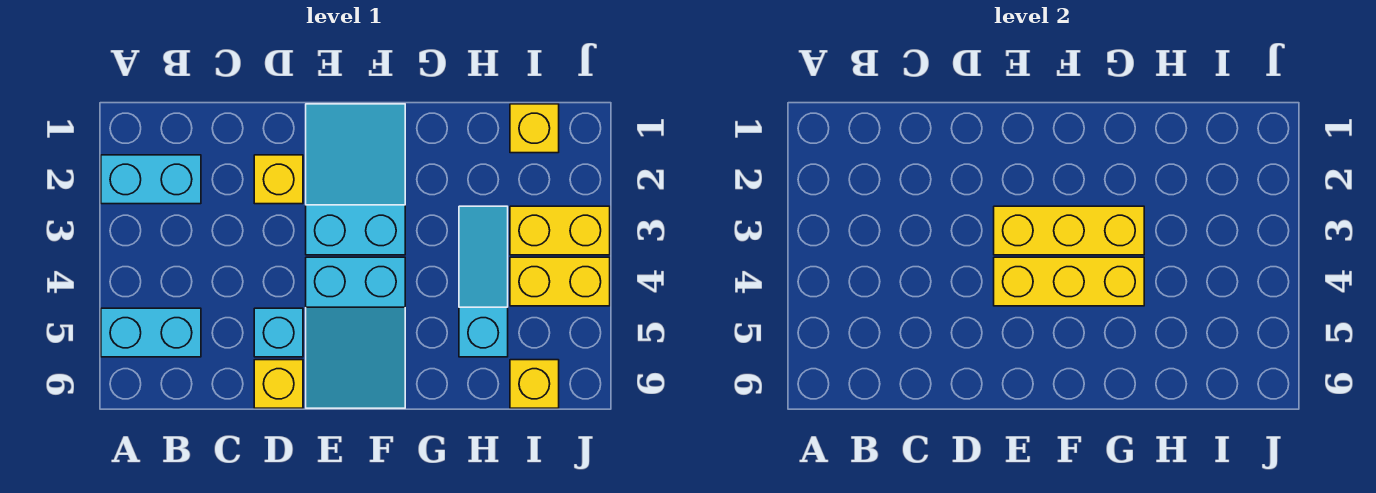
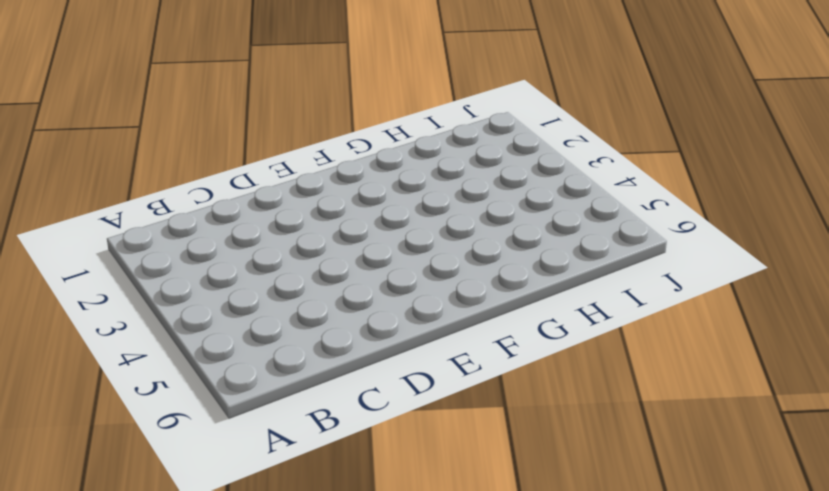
none -> cyan 1x2 brick [101,155,201,204]
none -> cyan 1x2 brick [101,308,201,357]
none -> yellow 1x1 brick [254,155,303,204]

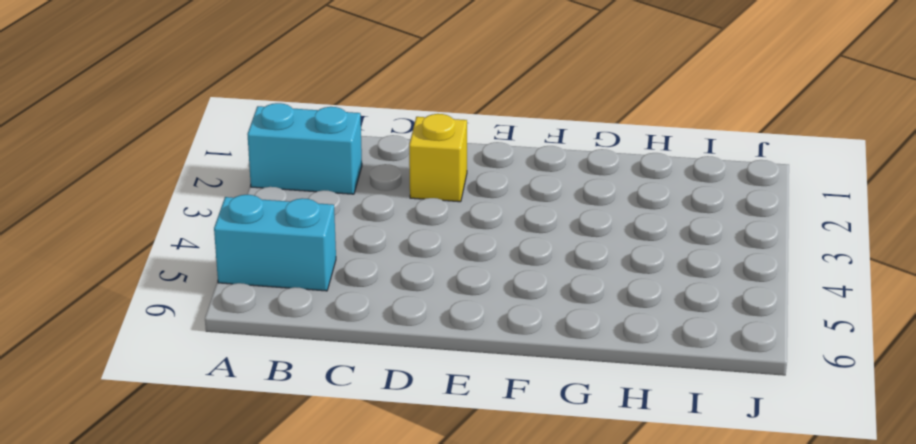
none -> cyan 1x1 brick [254,308,303,357]
none -> yellow 1x1 brick [254,360,303,408]
none -> cyan 2x3 slope [306,104,405,255]

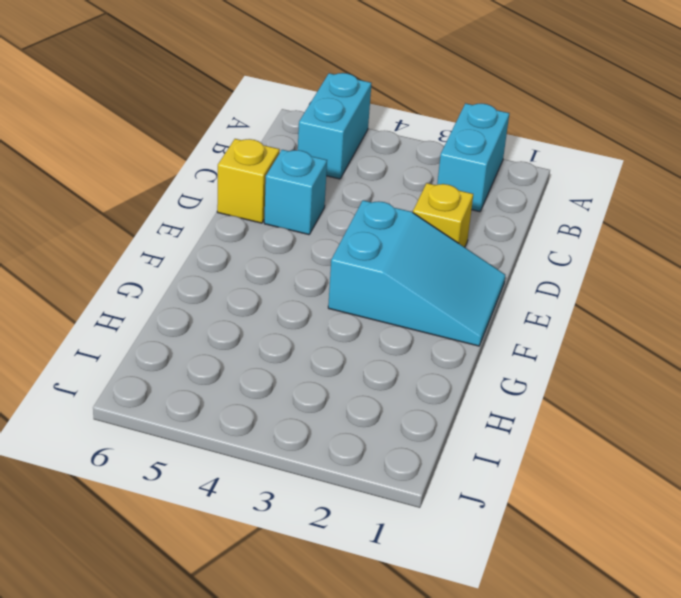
none -> cyan 2x3 slope [306,257,405,408]
none -> cyan 1x3 slope [459,206,508,357]
none -> yellow 1x1 brick [510,104,559,153]

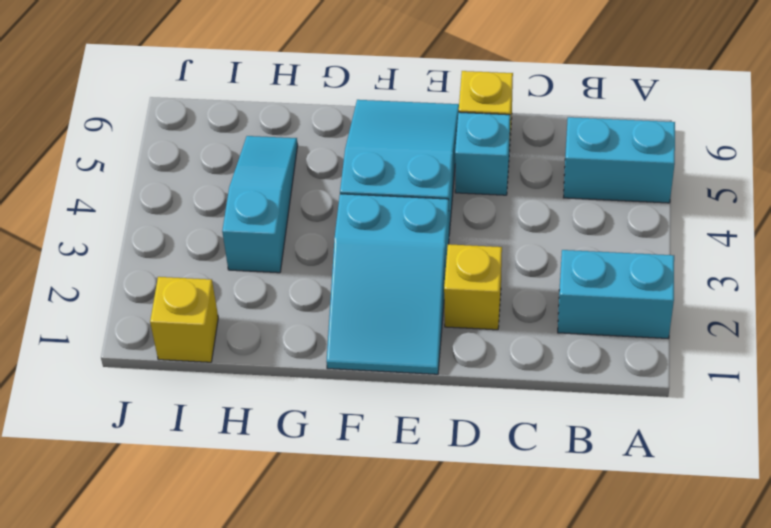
cyan 1x3 slope [222,136,298,273] -> cyan 1x3 slope turned to [459,206,508,357]
none -> yellow 1x2 brick [510,206,610,255]
none -> yellow 1x2 brick [510,257,610,306]
none -> yellow 1x1 brick [510,360,559,408]

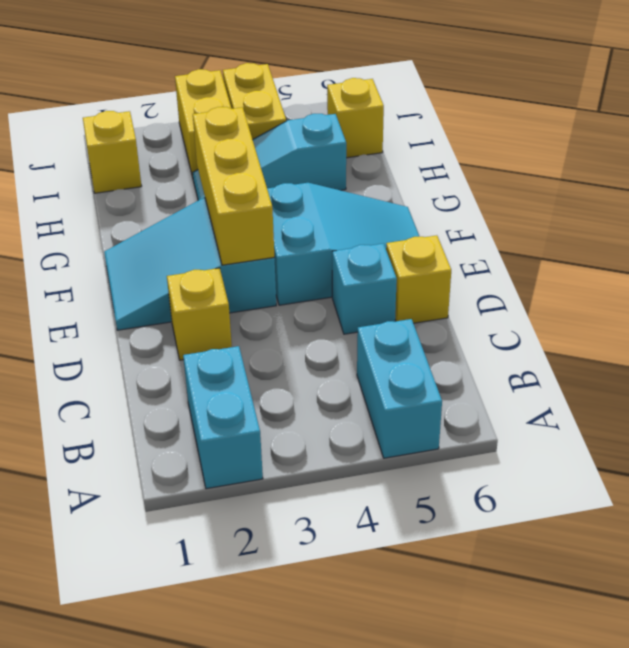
none -> yellow 1x3 brick [994,257,1144,306]

